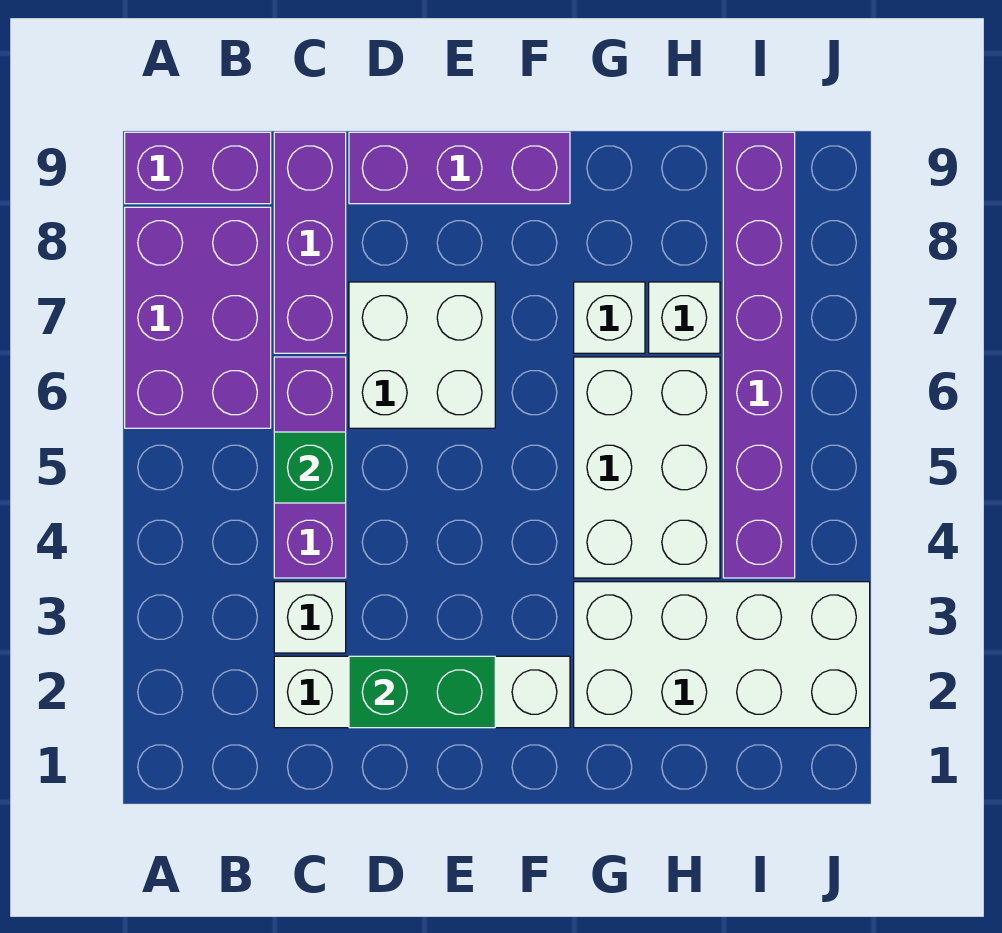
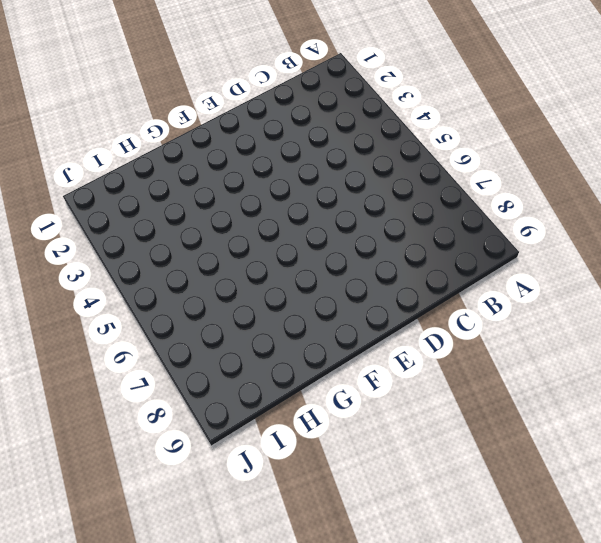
none -> purple 2x3 brick [125,207,271,428]
none -> purple 1x2 brick [125,132,271,204]
none -> white 1x4 brick [274,656,570,728]

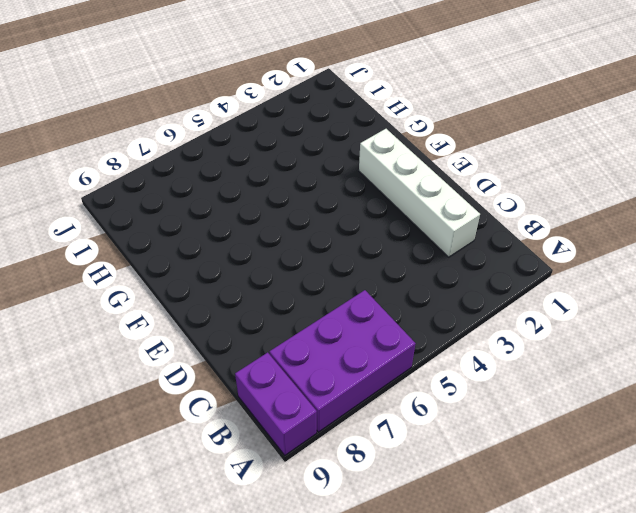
none -> white 1x1 brick [274,582,346,653]
none -> purple 1x3 brick [274,357,346,578]
none -> purple 1x3 brick [274,132,346,353]

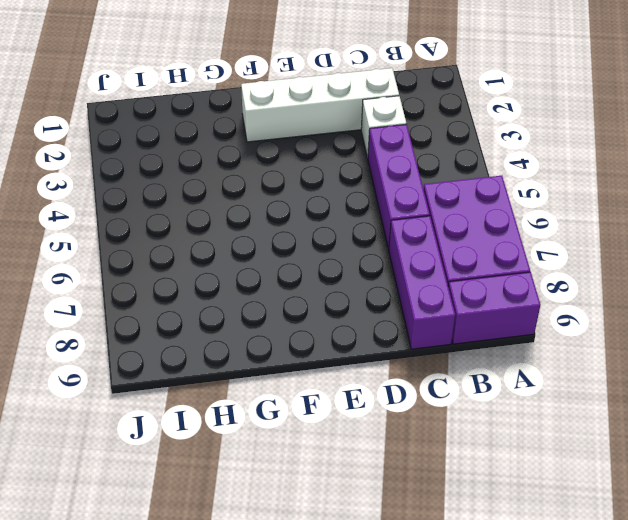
none -> white 2x2 brick [349,282,495,428]
none -> purple 1x3 brick [349,132,570,204]
none -> white 2x4 brick [574,582,870,728]

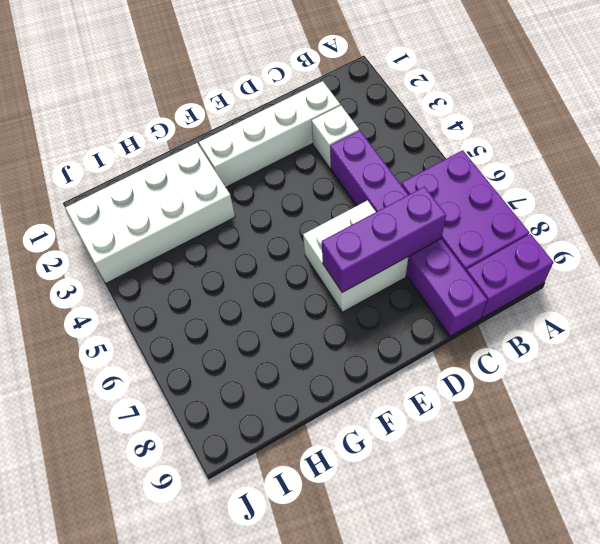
purple 1x3 brick [322,187,446,293] -> purple 1x3 brick moved to [349,132,570,204]
none -> white 2x3 brick [574,357,720,578]
none -> white 1x1 brick [574,282,645,353]
none -> white 1x1 brick [649,282,720,353]

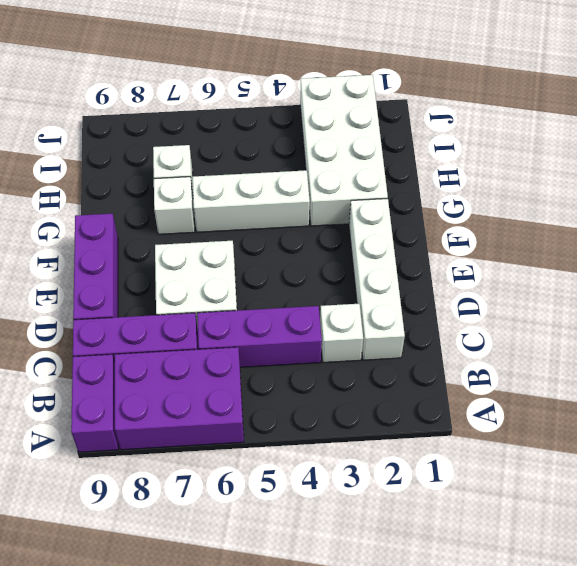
white 1x3 brick [193,170,310,232] -> white 2x3 brick [574,357,720,578]
none -> purple 1x6 brick [723,132,795,578]
none -> green 1x1 brick [274,432,346,503]
none -> green 1x2 brick [349,656,495,728]

